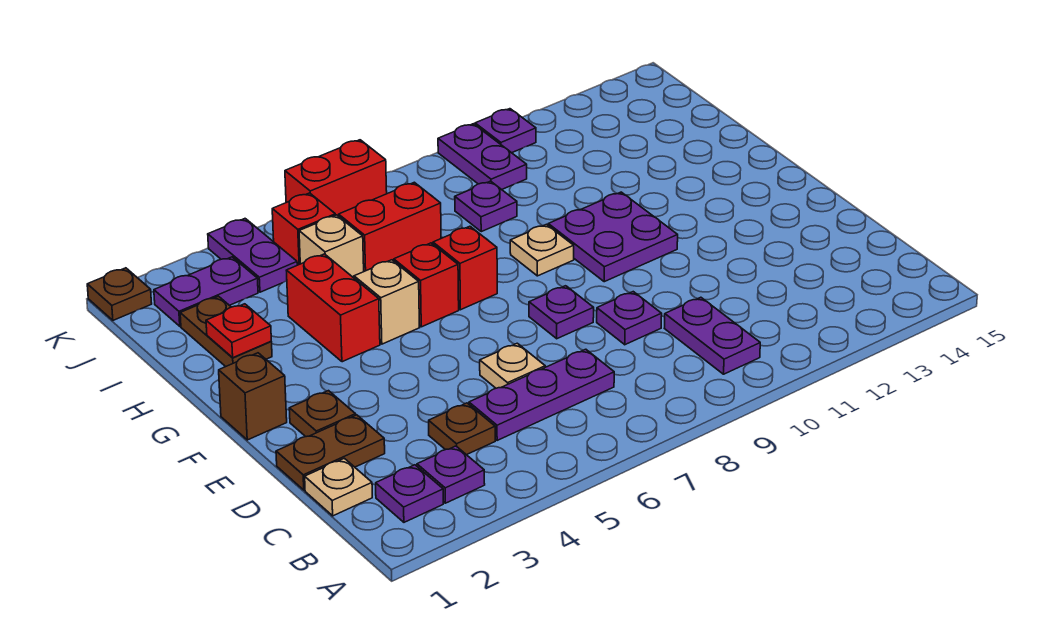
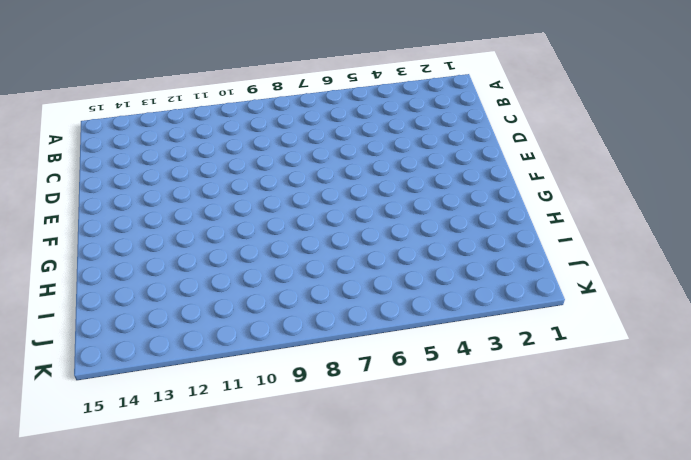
none -> purple 1x1 plate [376,465,443,522]
none -> purple 1x1 plate [417,446,485,503]
none -> purple 1x2 plate [664,297,760,374]
none -> tan 1x1 plate [305,458,372,516]

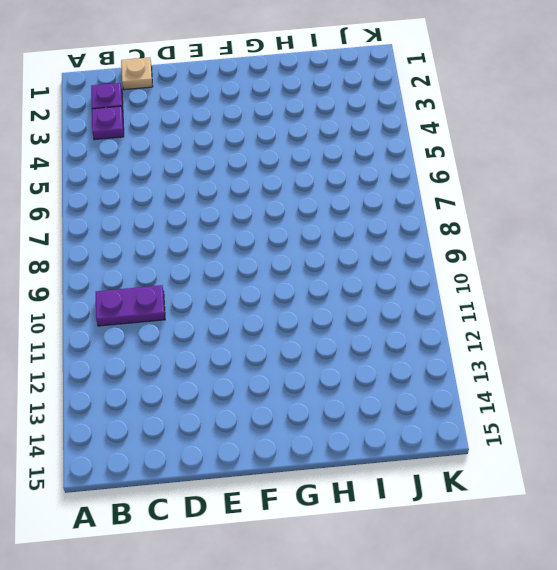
none -> brown 1x1 plate [429,403,495,455]
none -> purple 1x3 plate [469,349,614,440]
none -> brown 1x2 plate [276,415,385,490]
none -> tan 1x1 plate [480,343,545,388]

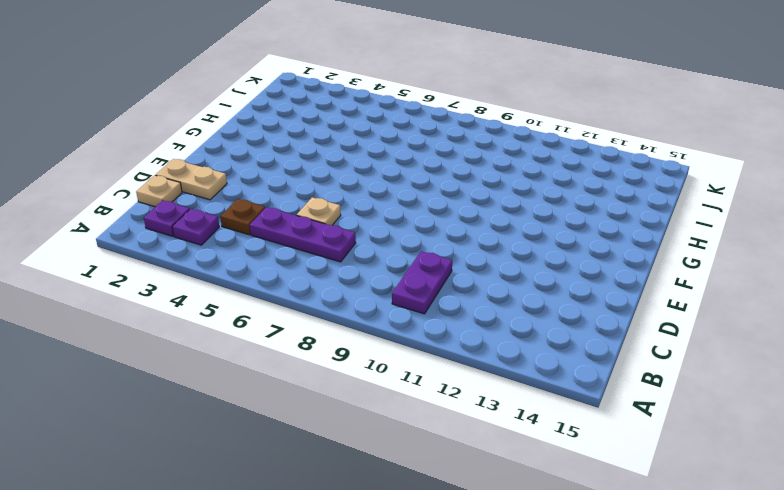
tan 1x2 plate [156,159,227,200] -> brown 1x2 plate [276,415,385,490]
none -> purple 1x1 plate [597,292,662,345]
none -> brown 1x1 plate [289,391,356,437]
none -> purple 1x1 plate [529,286,594,339]
none -> brown 1x1 brick [219,353,287,440]

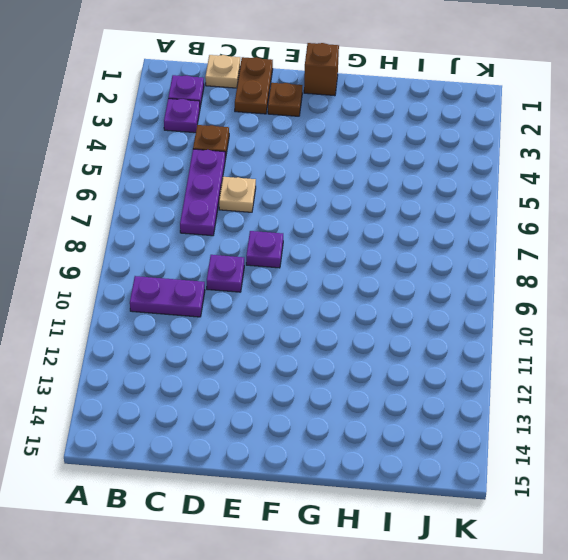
none -> purple 2x2 plate [548,192,678,282]
none -> red 1x2 brick [286,254,380,362]
none -> tan 1x1 brick [354,260,419,344]
none -> red 1x1 brick [394,243,459,327]

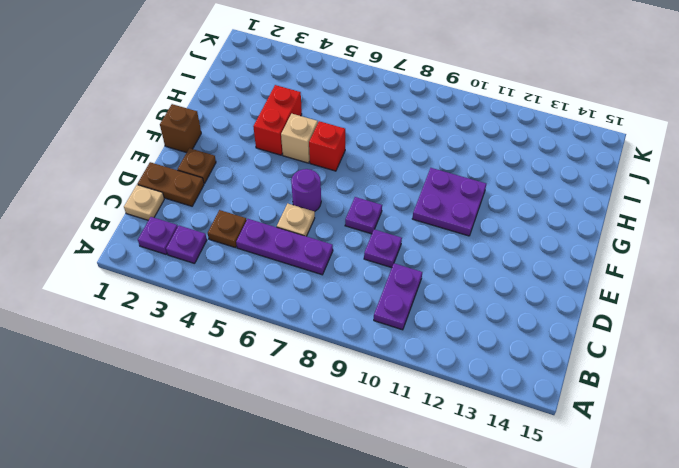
purple 1x1 round brick [291,169,321,212] -> none
none -> red 1x1 brick [433,226,497,310]
none -> tan 1x1 plate [510,224,574,276]
none -> brown 1x2 plate [180,296,272,367]
none -> tan 1x1 brick [299,215,364,278]

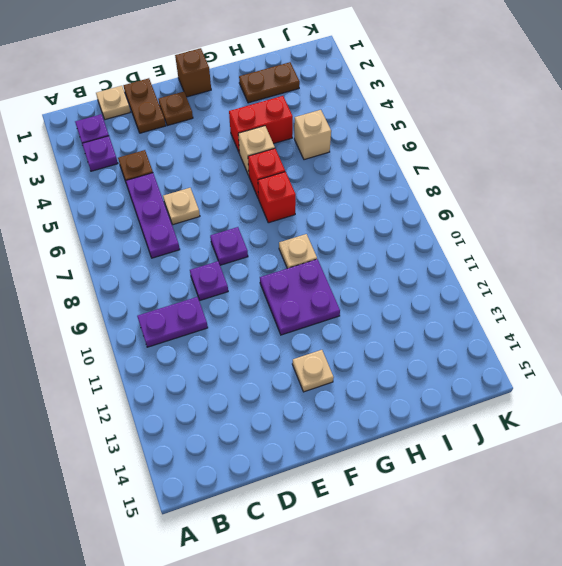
tan 1x1 plate [292,350,334,392] -> none
none -> red 1x2 brick [339,182,441,271]
none -> purple 1x1 plate [455,181,517,232]
none -> purple 1x2 plate [154,257,258,326]
none -> purple 1x2 plate [208,219,297,292]

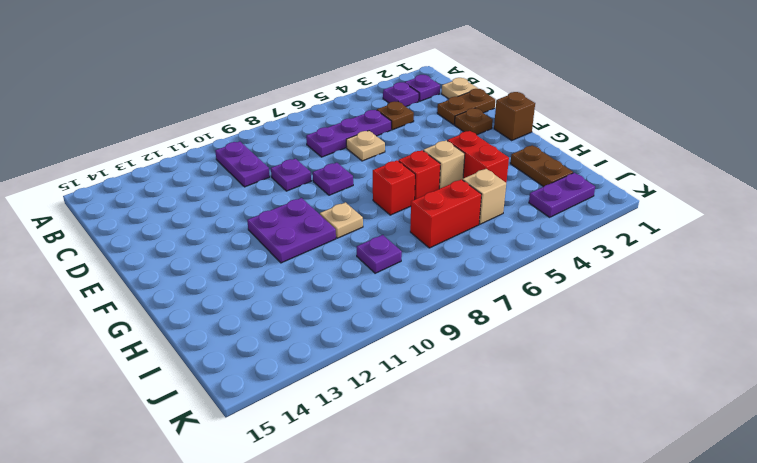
none -> purple 1x2 plate [208,219,297,292]
none -> red 1x1 brick [272,193,335,265]
none -> purple 1x2 plate [438,124,527,189]
none -> brown 1x1 plate [87,268,152,320]

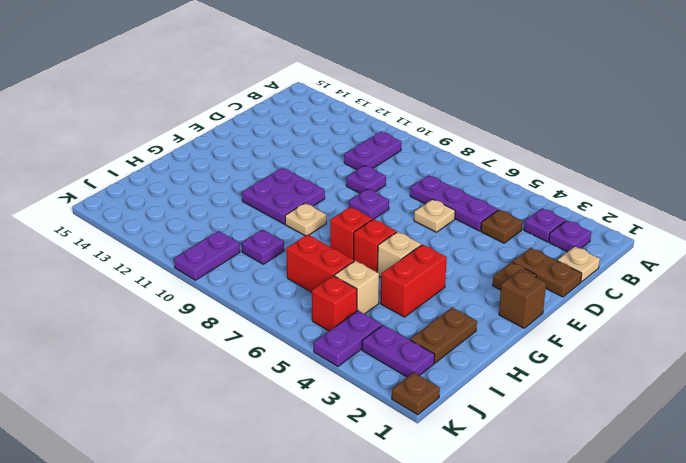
none -> red 1x2 brick [285,140,387,216]
none -> purple 1x1 plate [475,109,536,153]
none -> red 1x1 plate [206,304,271,358]

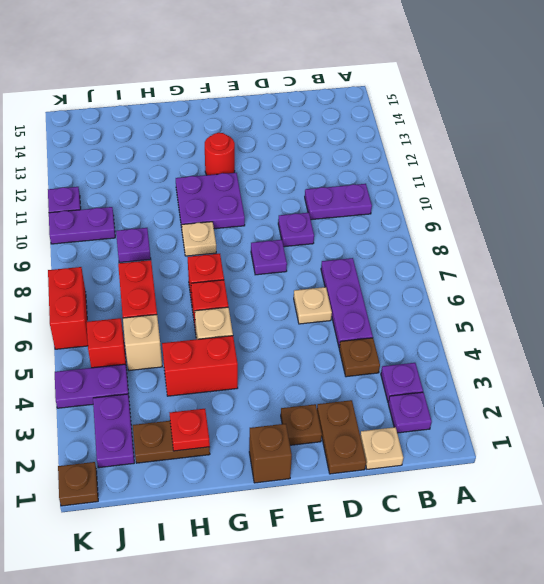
red 1x1 round brick [205,133,235,175] -> none

